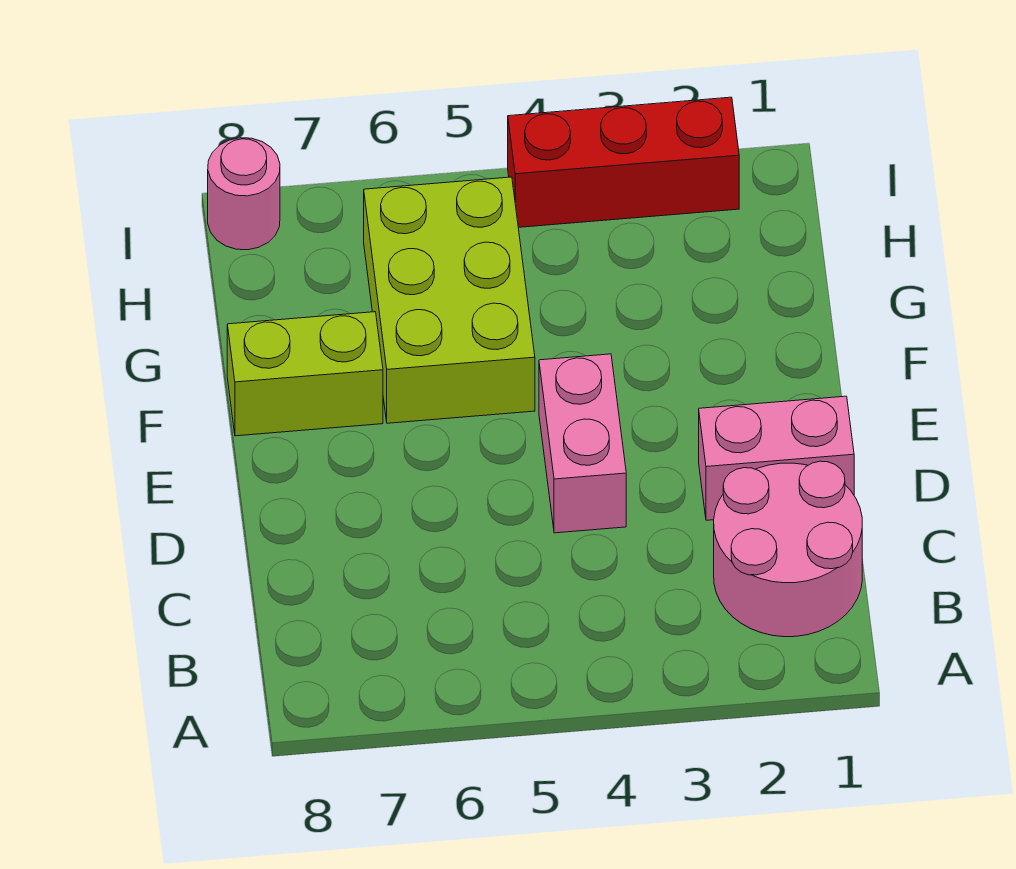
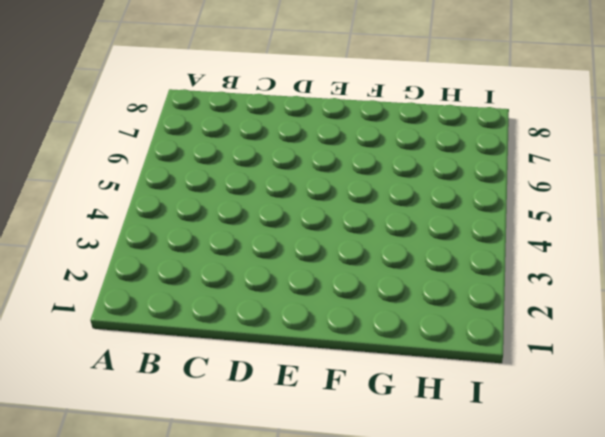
none -> pink 2x2 round brick [714,461,862,637]
none -> pink 1x2 brick [699,396,854,520]

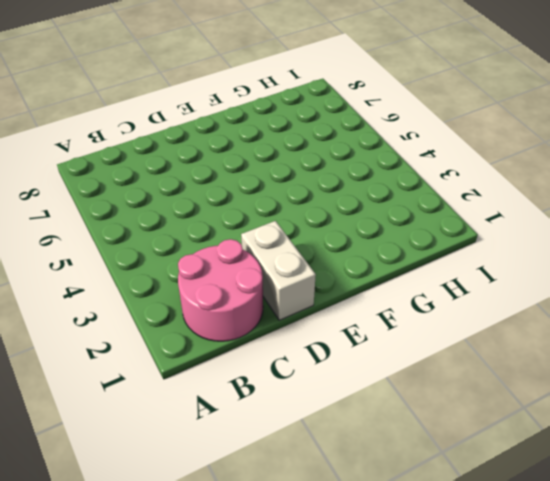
white 1x2 brick [241,221,316,320] -> pink 1x2 brick [699,396,854,520]
none -> pink 1x2 brick [539,354,626,533]
none -> lime 2x3 brick [364,177,535,423]

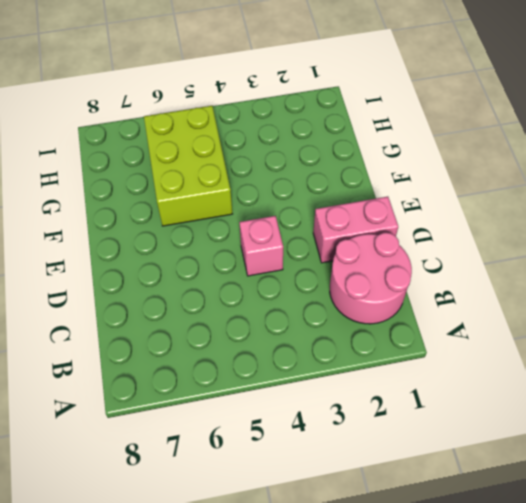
pink 1x1 brick [239,216,283,276] -> pink 1x2 brick [539,354,626,533]
none -> lime 1x2 brick [227,312,383,436]
none -> red 1x3 brick [508,97,739,227]

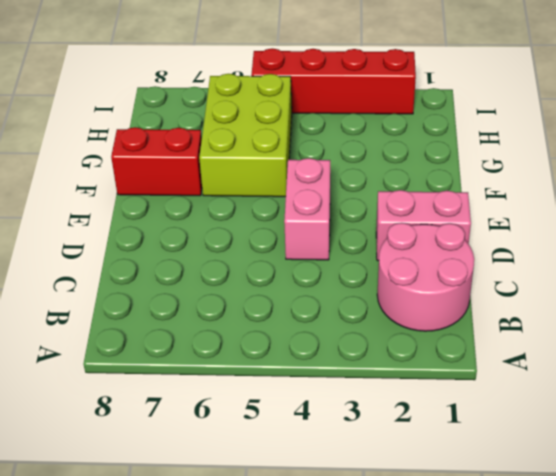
red 1x2 brick [111,127,202,196] -> lime 1x2 brick [227,312,383,436]
red 1x4 brick [251,48,416,114] -> red 1x3 brick [508,97,739,227]
none -> pink 1x1 round brick [208,138,280,250]

